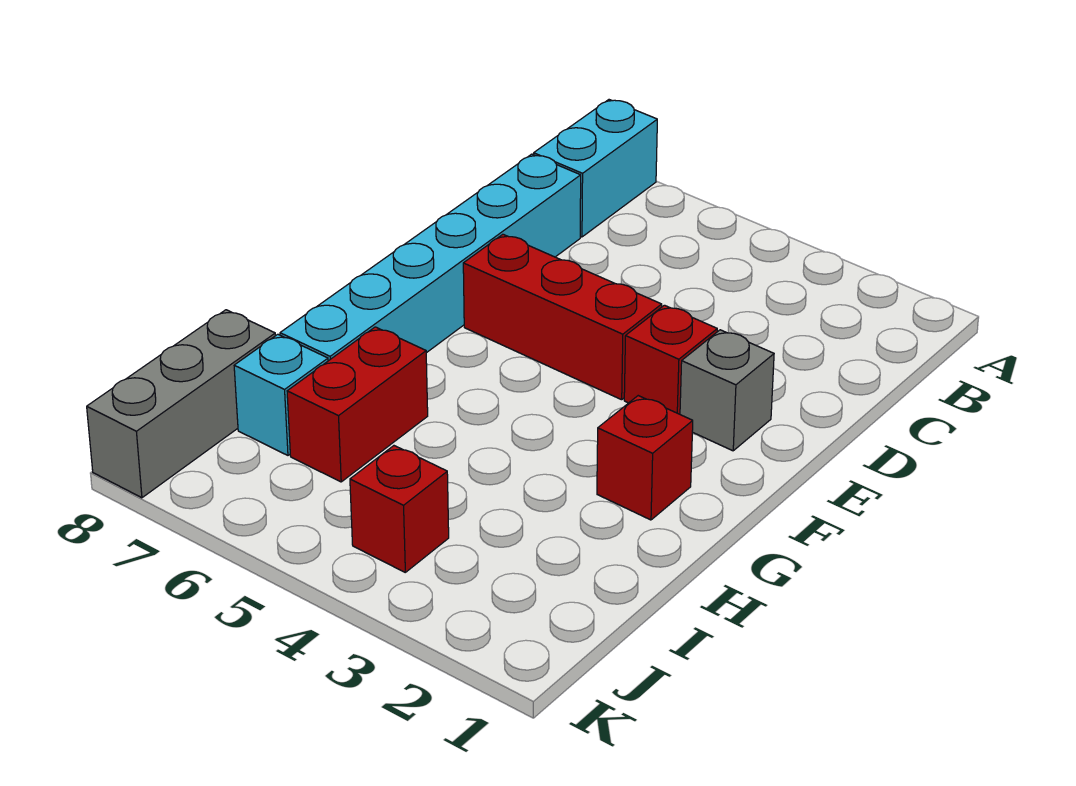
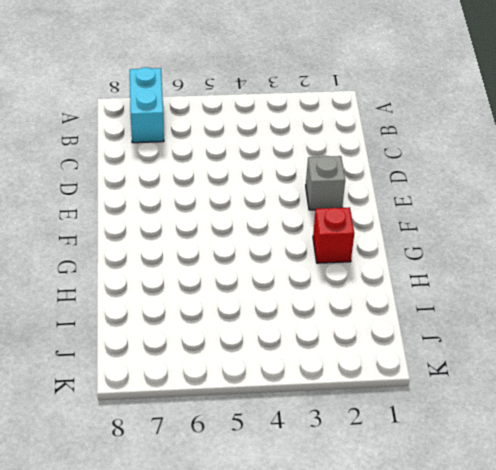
none -> cyan 1x6 brick [280,154,581,361]
none -> red 1x1 brick [624,305,717,414]

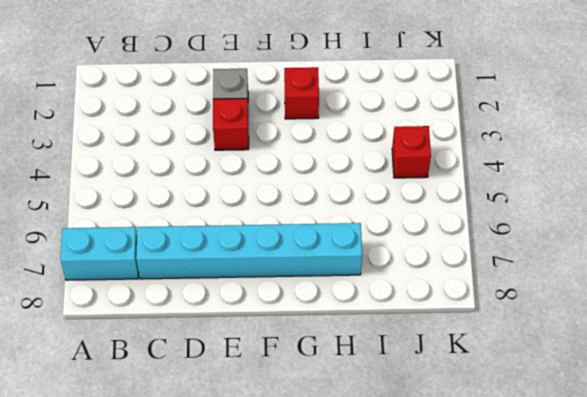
none -> red 1x3 brick [463,234,662,400]
none -> red 1x2 brick [287,327,428,482]

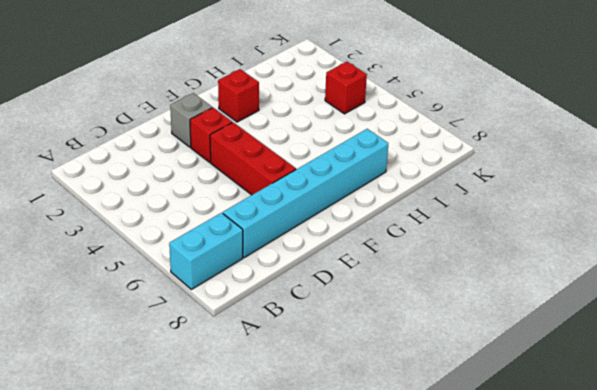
none -> red 1x2 brick [287,327,428,482]
none -> cyan 1x1 brick [234,334,328,455]

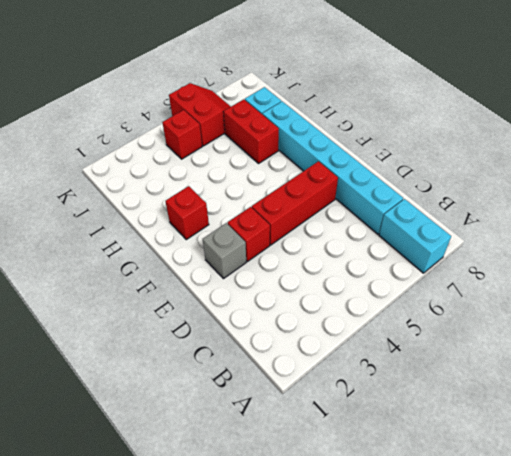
red 2x2 slope [169,83,231,146] -> none
none -> grey 1x3 brick [87,310,275,498]

